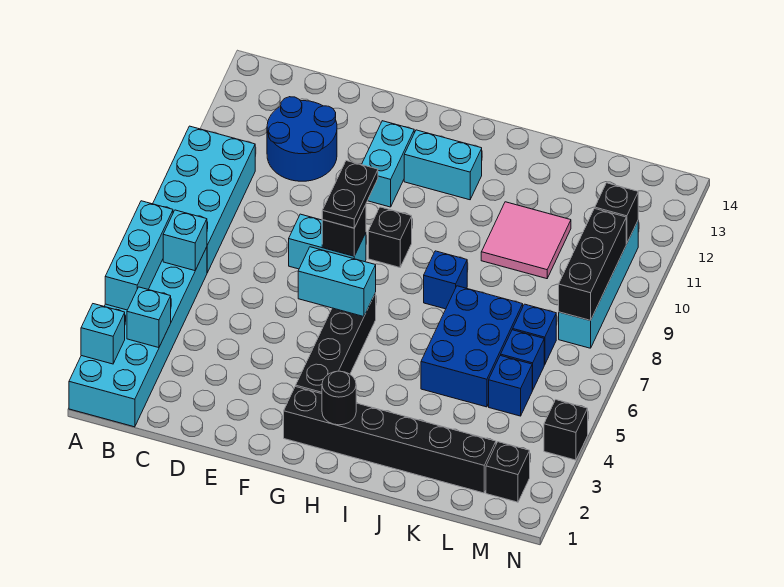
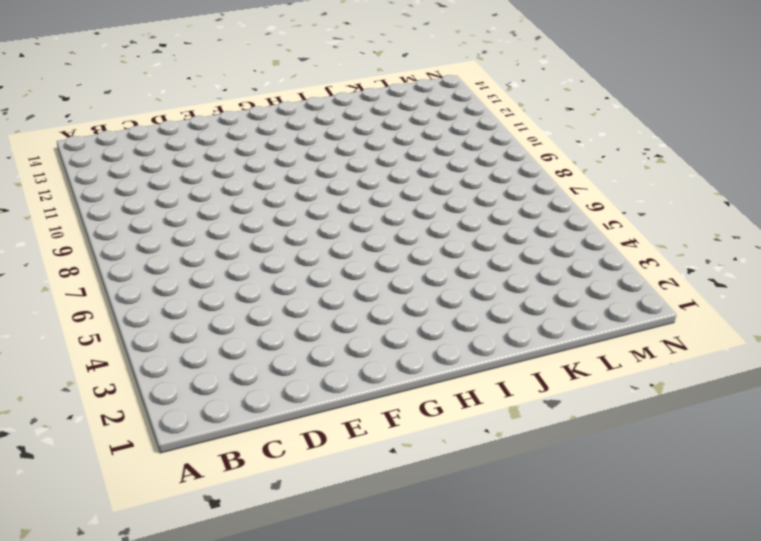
none -> cyan 2x6 brick [69,247,207,427]
none -> cyan 2x4 brick [153,126,255,273]
none -> blue 2x2 round brick [267,97,337,181]

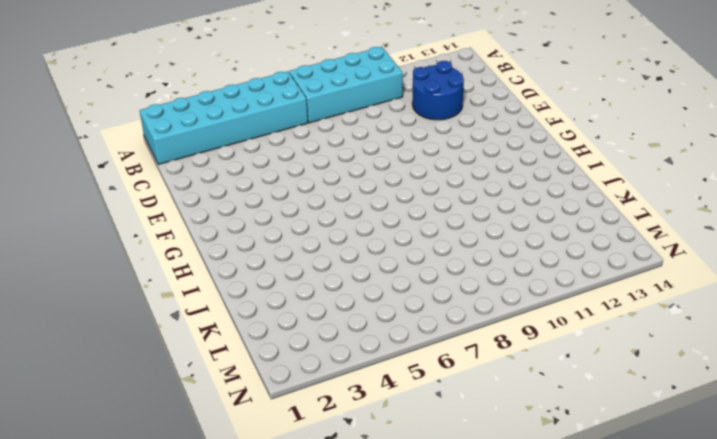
none -> cyan 1x2 brick [289,214,366,269]
none -> cyan 1x2 brick [362,121,414,207]
none -> black 1x6 brick [284,386,496,493]

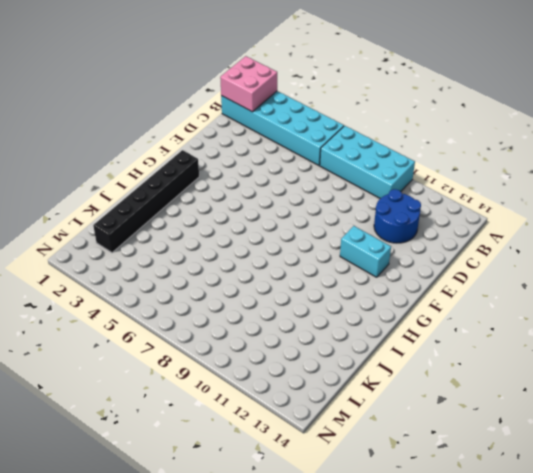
pink 2x2 brick [220,56,277,112] -> cyan 1x1 brick [81,304,125,364]
none -> cyan 1x2 brick [289,214,366,269]
none -> black 1x4 brick [296,293,376,394]
none -> black 1x1 brick [368,207,412,267]

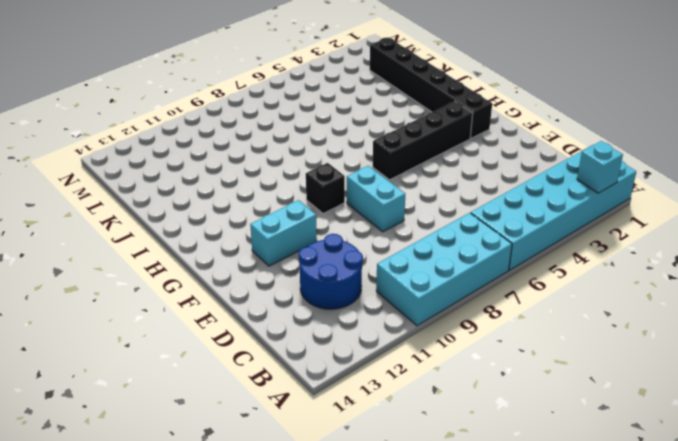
none -> cyan 1x2 brick [404,130,482,200]
none -> blue 1x1 brick [424,251,467,309]
none -> blue 2x3 brick [421,286,523,407]

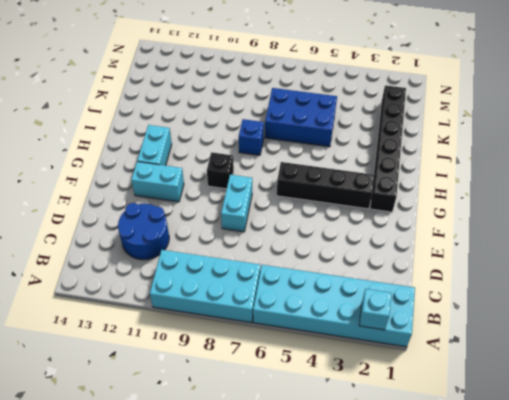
none -> pink 2x2 tile [481,202,571,279]
none -> blue 1x1 brick [489,355,532,416]
none -> blue 1x1 brick [501,330,544,390]

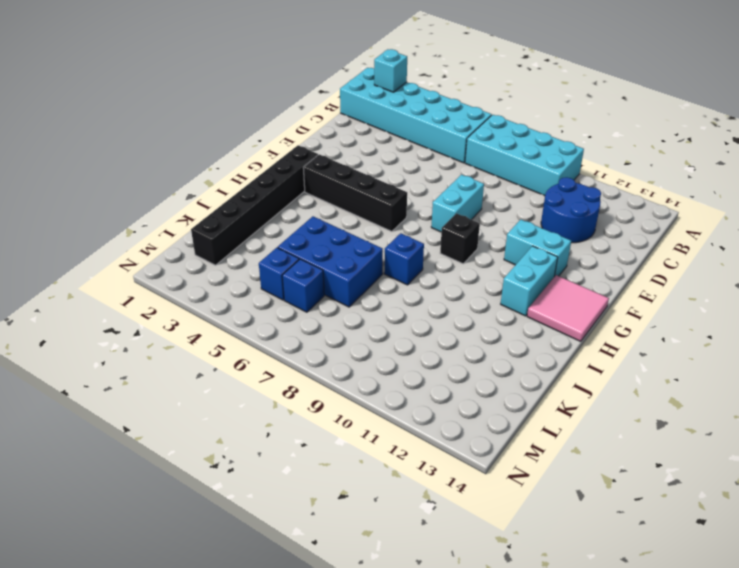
pink 2x2 tile [527,275,609,341] -> pink 2x2 tile moved to [481,202,571,279]
none -> blue 1x1 brick [513,304,556,365]
none -> black 1x1 brick [486,442,530,502]
none -> cyan 1x4 brick [559,221,638,348]

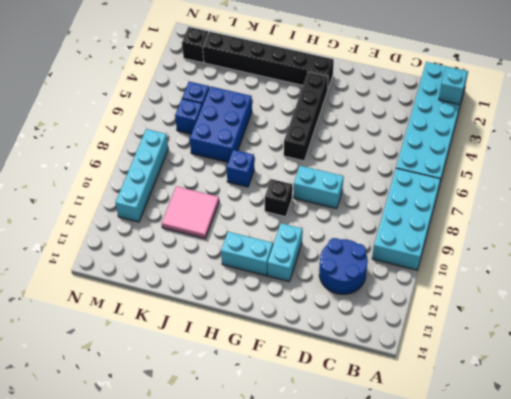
none -> blue 1x1 brick [513,304,556,365]
none -> black 1x1 brick [544,400,588,460]
none -> cyan 1x3 brick [105,201,173,310]

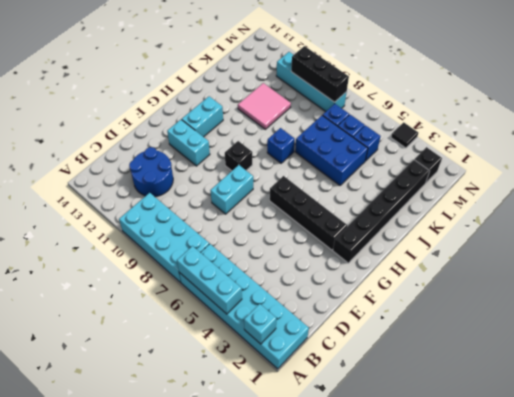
black 1x1 tile [391,122,418,148] -> black 1x1 brick [544,400,588,460]
none -> cyan 1x1 brick [127,287,171,348]
none -> cyan 1x1 brick [163,210,207,271]
none -> cyan 1x2 brick [298,247,376,317]

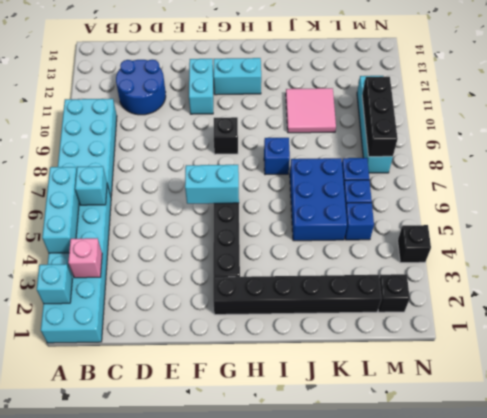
pink 1x1 brick [68,238,102,278] -> cyan 1x1 brick [127,287,171,348]
none -> cyan 1x2 brick [289,214,366,269]
none -> black 1x1 brick [322,205,366,256]
none -> black 1x1 round brick [322,371,356,425]

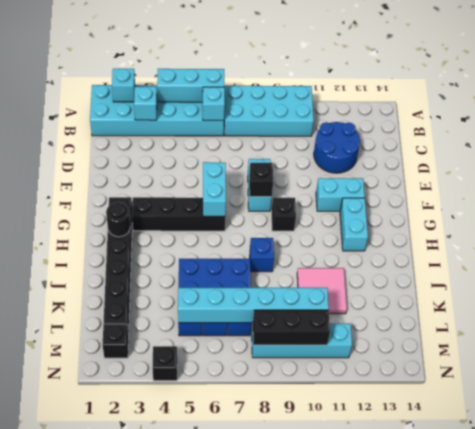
cyan 1x6 brick [178,288,329,323] -> none
none -> black 1x1 brick [595,183,638,243]
none -> black 1x2 plate [322,161,378,228]

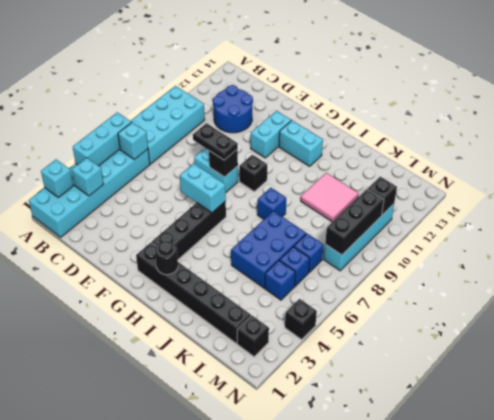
black 1x2 plate [193,123,238,160] -> black 1x2 plate turned to [322,161,378,228]

